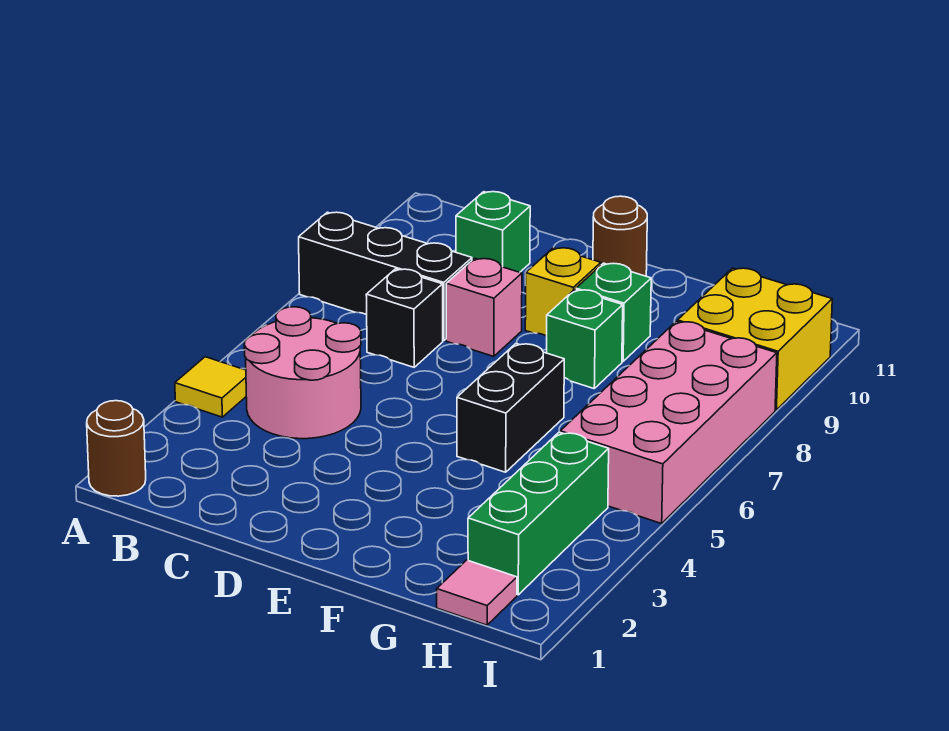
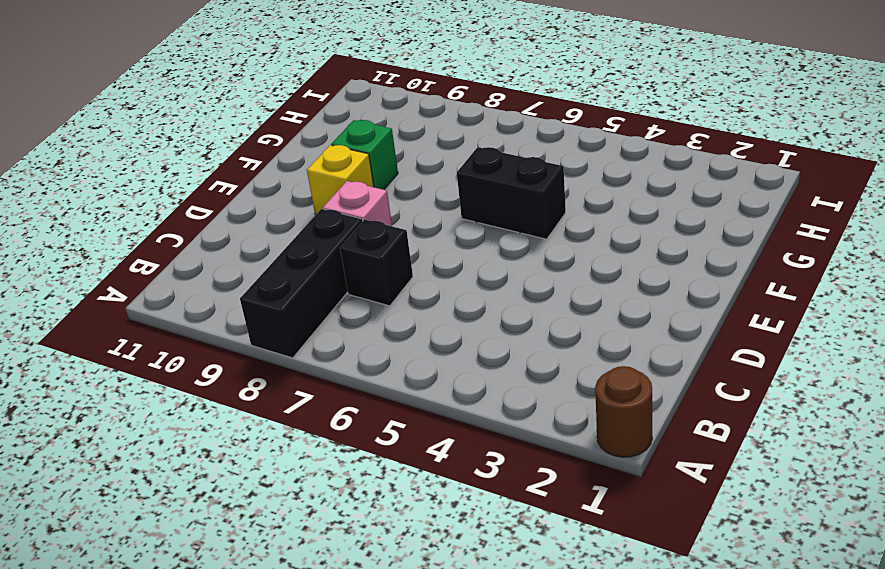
none -> yellow 1x1 tile [175,357,246,417]
none -> pink 2x2 round brick [244,307,361,439]
none -> green 1x1 brick [456,192,530,272]

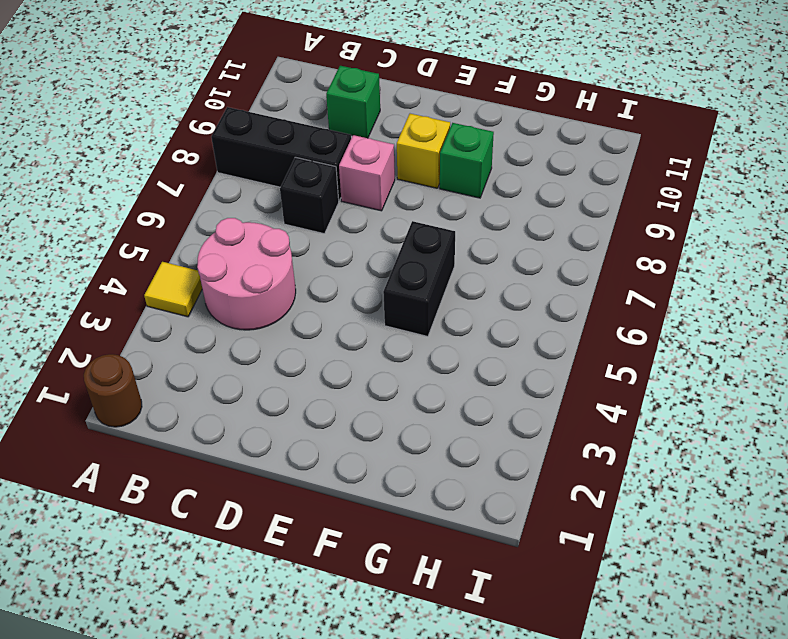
none -> brown 1x1 round brick [593,196,647,276]
none -> green 1x1 brick [547,290,623,388]
none -> pink 1x1 tile [437,560,517,625]

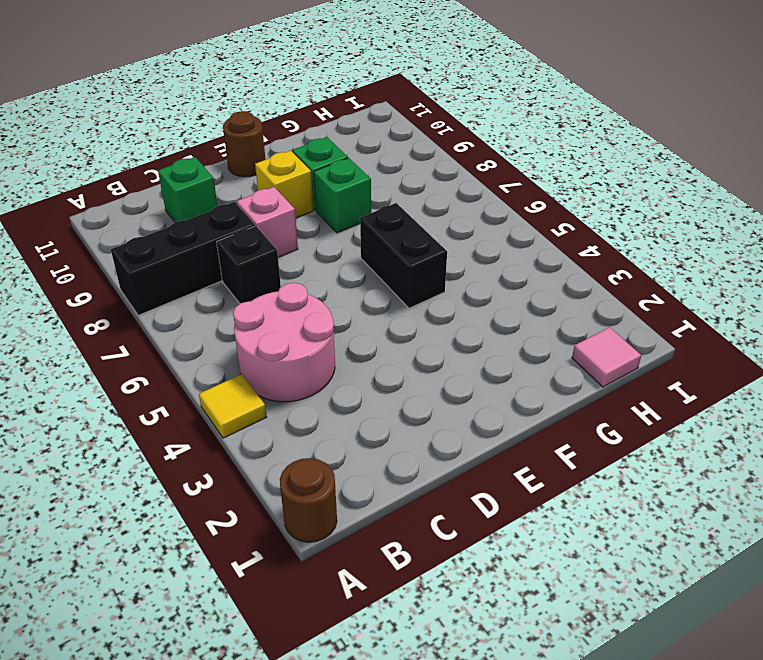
none -> green 1x3 brick [468,432,609,595]
none -> pink 2x4 brick [560,321,777,523]
none -> yellow 2x2 brick [678,268,832,410]

